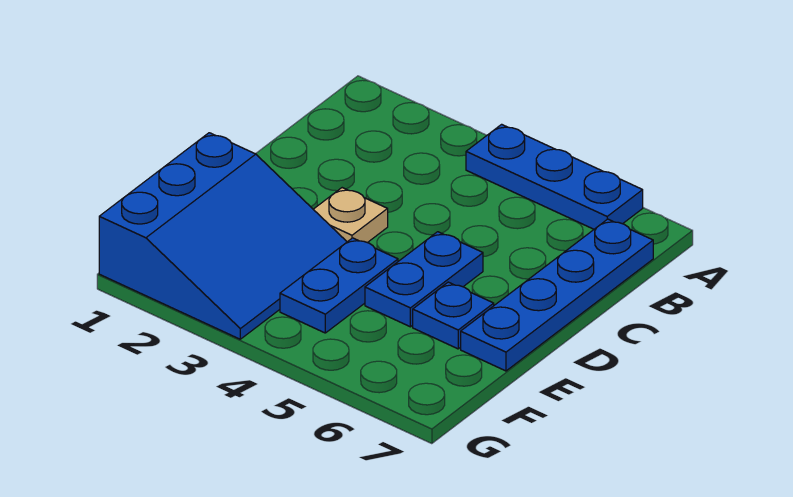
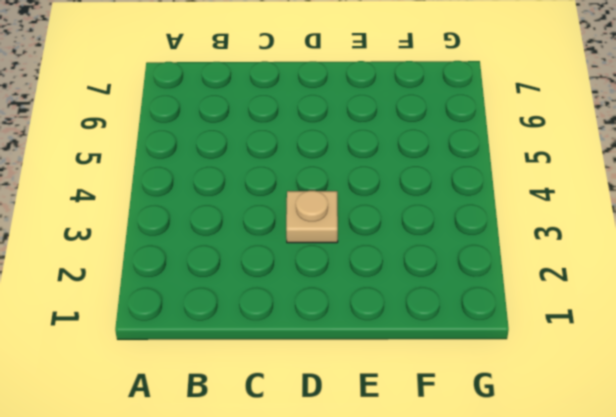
none -> blue 1x3 plate [466,124,643,229]
none -> blue 1x4 plate [461,219,653,371]

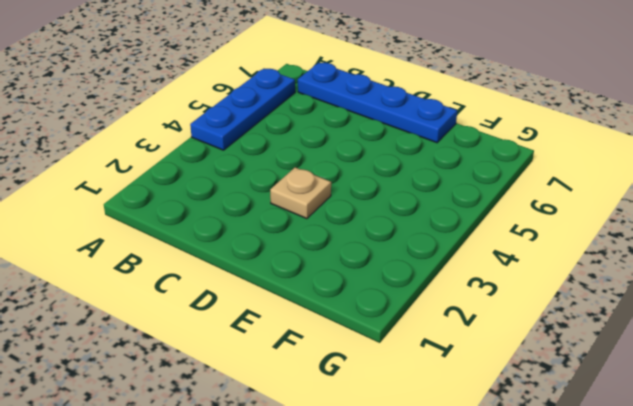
none -> blue 1x2 plate [365,232,483,327]
none -> blue 3x3 slope [99,133,347,339]

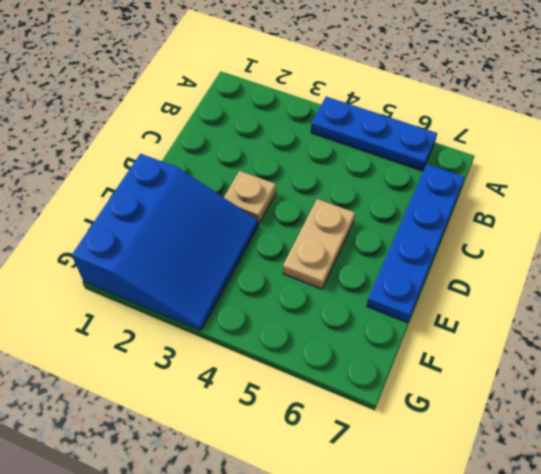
tan 1x2 plate [283,199,355,289] -> blue 1x2 plate [365,232,483,327]
none -> blue 1x2 plate [280,238,398,333]
none -> blue 1x1 plate [413,282,494,349]

